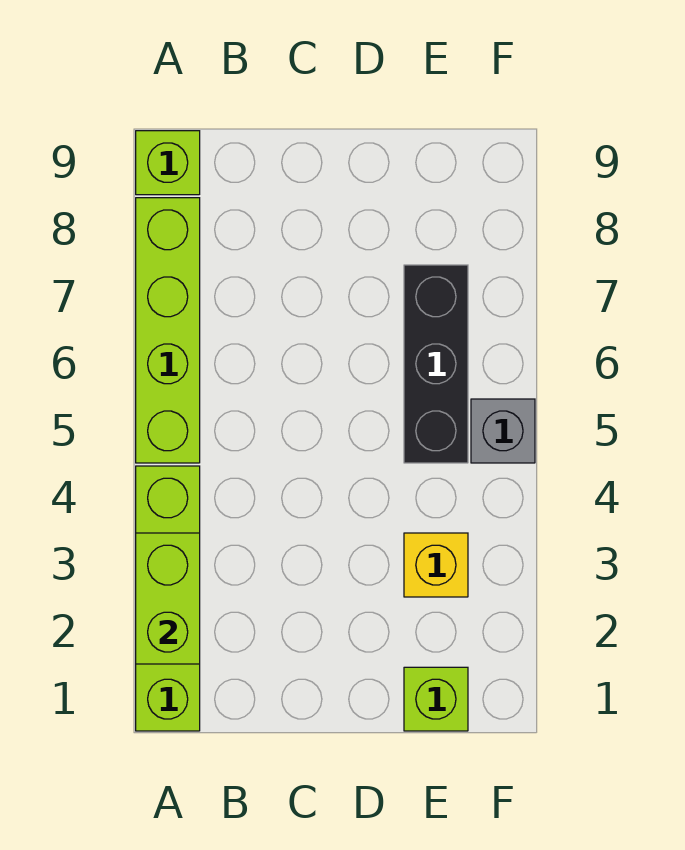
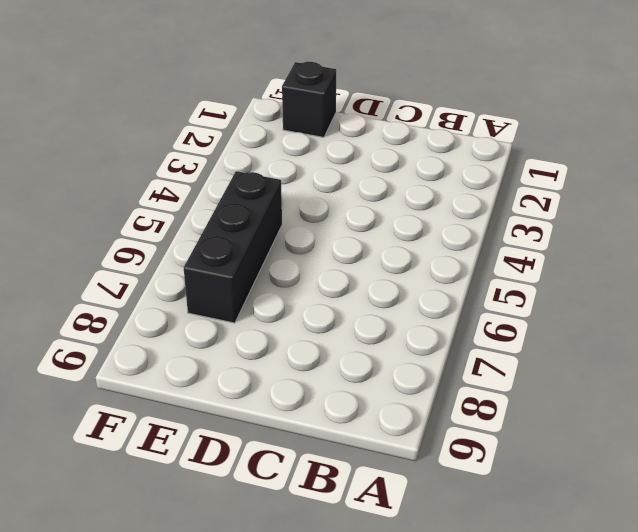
black 1x1 brick [282,62,336,137] -> lime 1x1 brick [404,667,468,731]
none -> lime 1x4 brick [136,466,200,731]
none -> lime 1x4 brick [136,198,200,463]

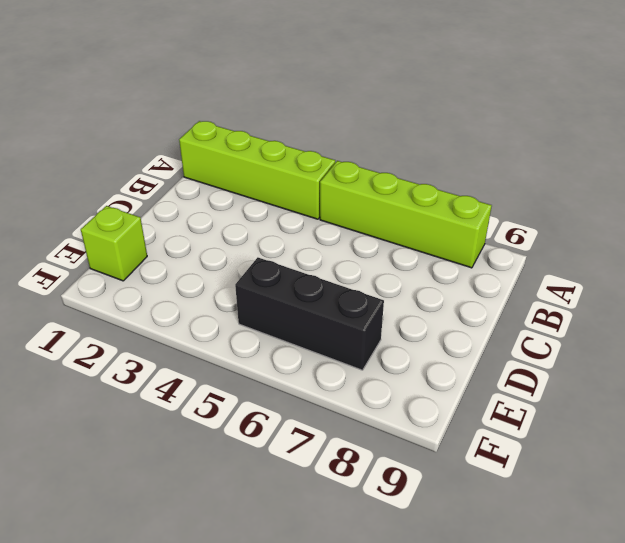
none -> lime 1x1 brick [136,131,200,195]
none -> yellow 1x1 brick [404,533,468,597]

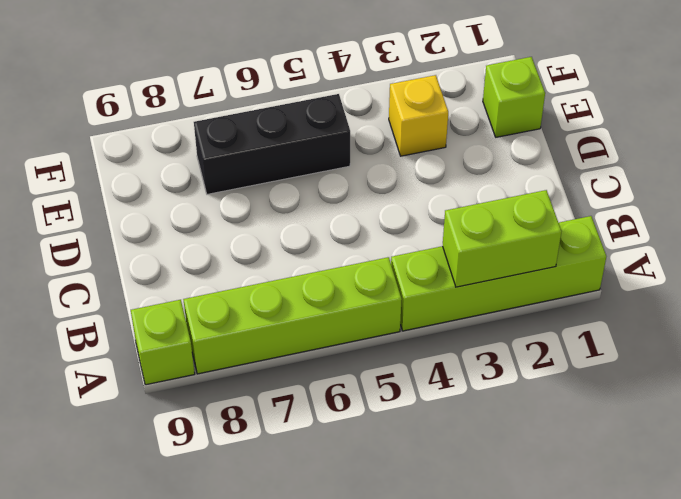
none -> grey 1x1 brick [471,399,535,463]

